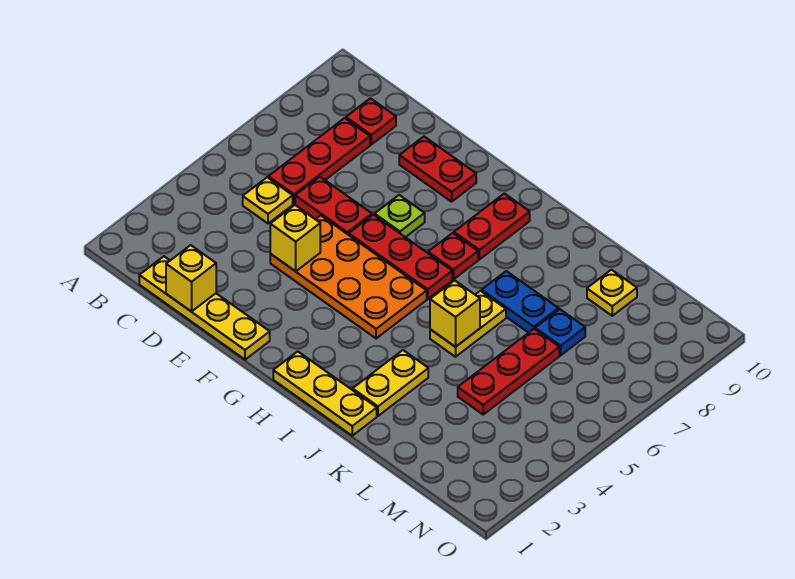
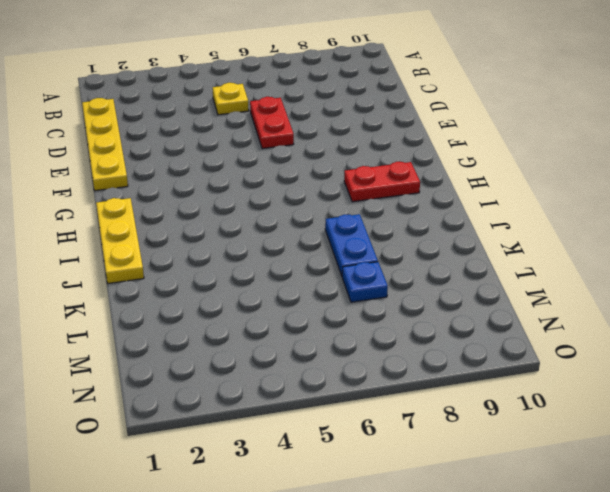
none -> red 1x3 plate [268,118,370,204]
none -> red 1x1 plate [346,98,396,144]
none -> orange 2x4 plate [270,215,427,338]

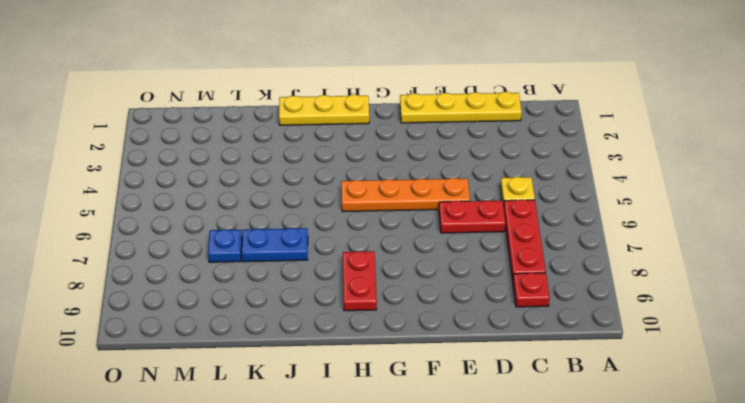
orange 1x4 plate [341,178,470,212] -> orange 2x4 plate [270,215,427,338]
none -> red 1x2 plate [399,137,476,202]
none -> red 1x3 plate [349,215,452,299]
none -> lime 1x1 plate [375,195,425,237]

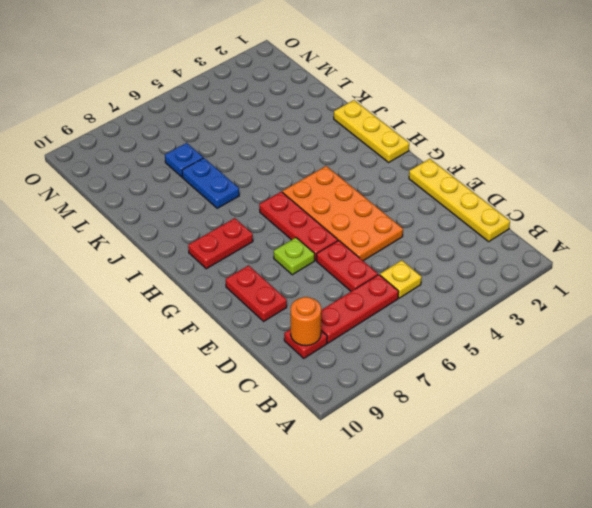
orange 1x1 round brick [291,297,321,346] -> none
none -> red 1x1 plate [428,233,478,279]
none -> yellow 1x2 plate [353,350,428,416]
none -> yellow 1x2 plate [430,291,506,357]

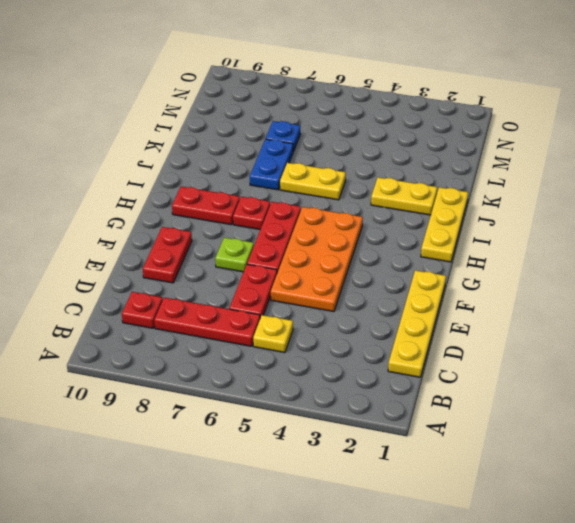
none -> red 1x3 plate [458,329,559,414]
none -> yellow 1x1 plate [587,270,637,316]
none -> yellow 1x1 brick [166,245,216,312]

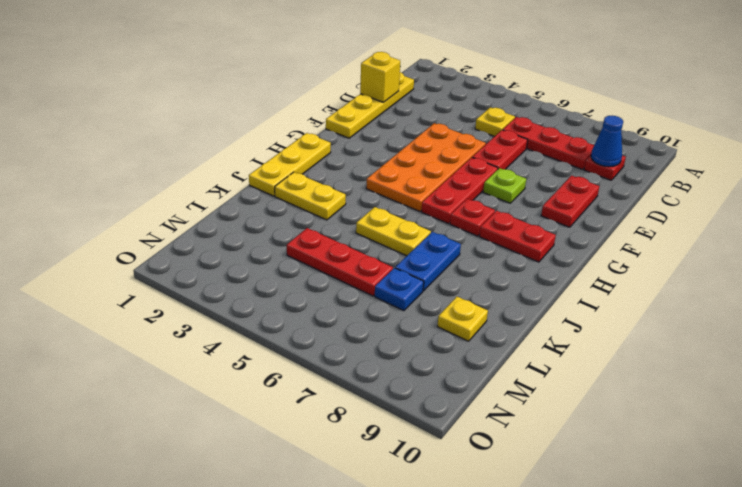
blue 1x1 cone [591,116,623,167] -> none
none -> yellow 1x1 brick [270,205,320,271]
none -> yellow 1x1 brick [430,280,480,347]

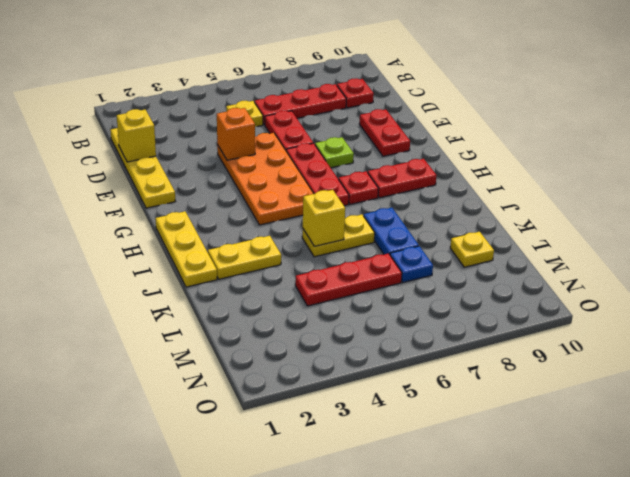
orange 1x1 brick [217,108,255,160] -> yellow 1x1 brick [270,205,320,271]

